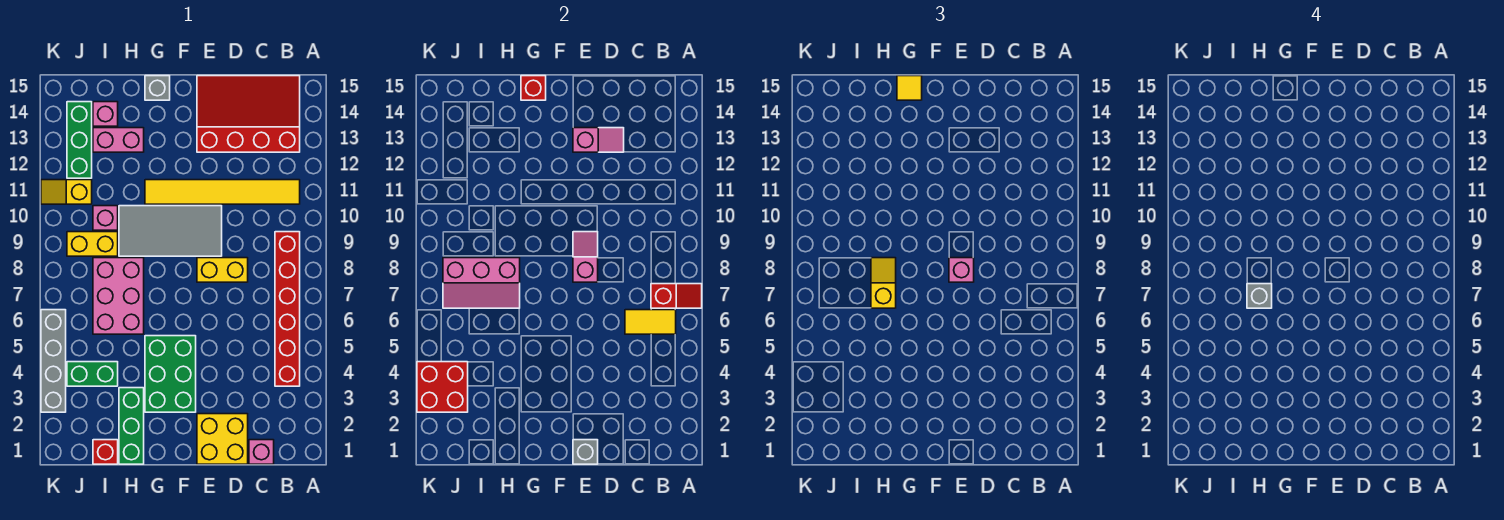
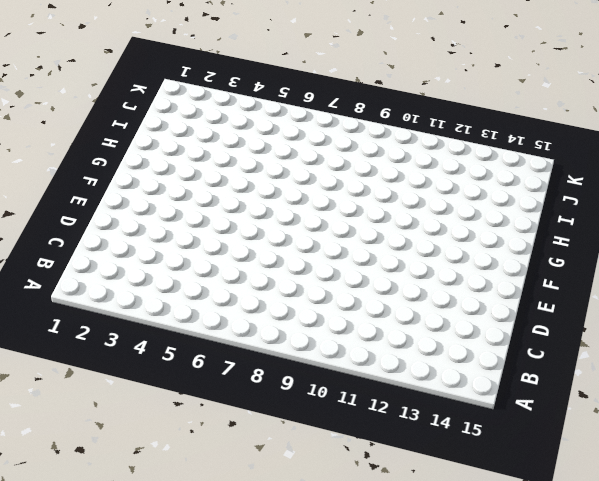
none -> red 1x6 brick [275,232,300,386]
none -> yellow 1x6 tile [145,180,300,204]
none -> red 3x4 slope [197,76,300,152]
none -> pink 1x1 brick [249,440,274,464]

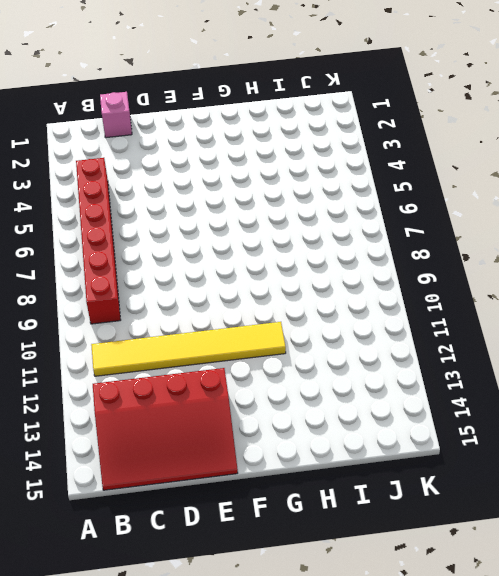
none -> yellow 2x2 brick [197,414,248,464]
none -> yellow 1x2 brick [197,258,248,282]
none -> grey 2x4 tile [119,206,222,256]
none -> green 2x3 brick [145,336,196,412]

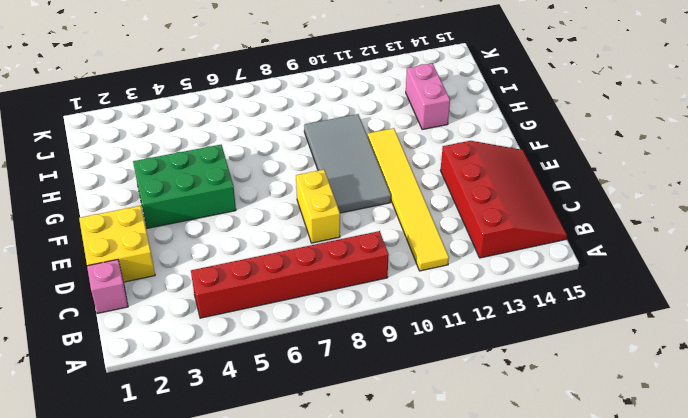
none -> grey 1x1 brick [145,76,170,100]
none -> green 1x3 brick [119,388,144,464]
none -> pink 2x3 brick [93,258,144,334]
none -> red 1x1 brick [93,440,118,464]

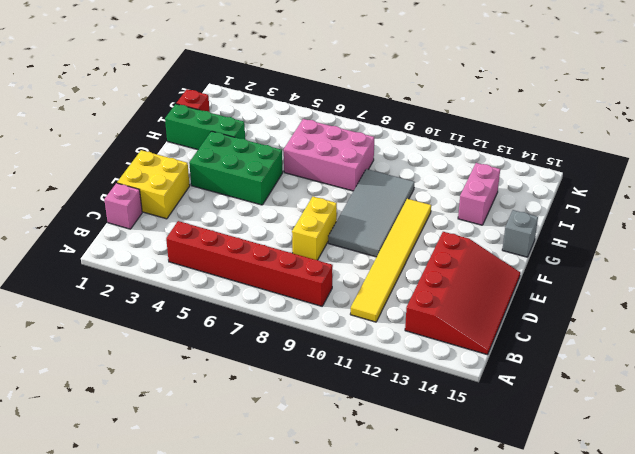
none -> green 1x2 brick [67,362,118,386]
none -> yellow 1x2 brick [67,232,118,256]
none -> pink 1x1 brick [93,206,118,230]
none -> pink 1x1 brick [93,102,118,126]

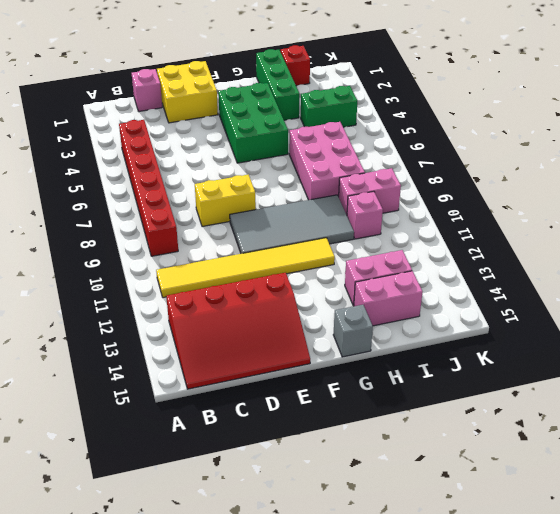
pink 1x2 brick [354,271,422,326] -> pink 1x1 brick [93,102,118,126]
pink 1x2 brick [339,168,401,215] -> yellow 1x2 brick [67,232,118,256]
none -> yellow 1x2 slope [41,180,92,204]
none -> green 1x3 brick [67,102,92,178]
none -> grey 1x4 brick [41,310,66,412]
none -> red 1x2 slope [651,284,702,308]

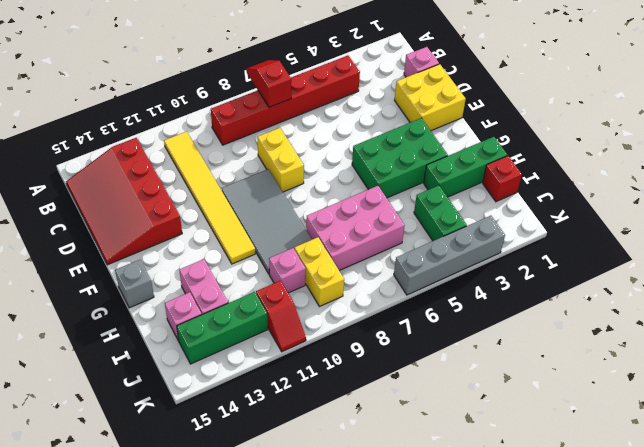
red 1x2 slope [256,281,306,352] -> yellow 1x2 slope [41,180,92,204]
none -> yellow 1x2 tile [625,310,676,334]
none -> pink 1x2 slope [573,128,624,152]
none -> grey 1x1 brick [573,440,598,464]
none -> pink 1x2 slope [573,232,598,282]

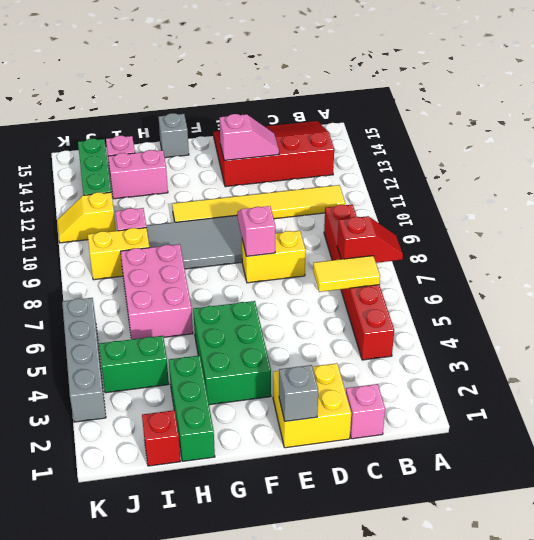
none -> red 1x1 brick [521,76,546,100]
none -> pink 2x3 slope [443,258,520,308]
none -> red 2x2 brick [417,362,468,412]
none -> pink 1x1 brick [949,258,974,282]

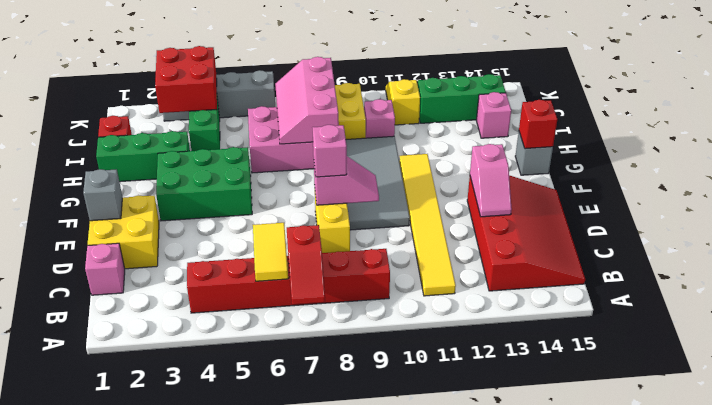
none -> pink 1x2 brick [93,128,144,152]
none -> yellow 1x1 tile [897,76,922,100]
none -> yellow 1x2 slope [871,258,896,308]
none -> grey 1x1 brick [1247,284,1272,308]

